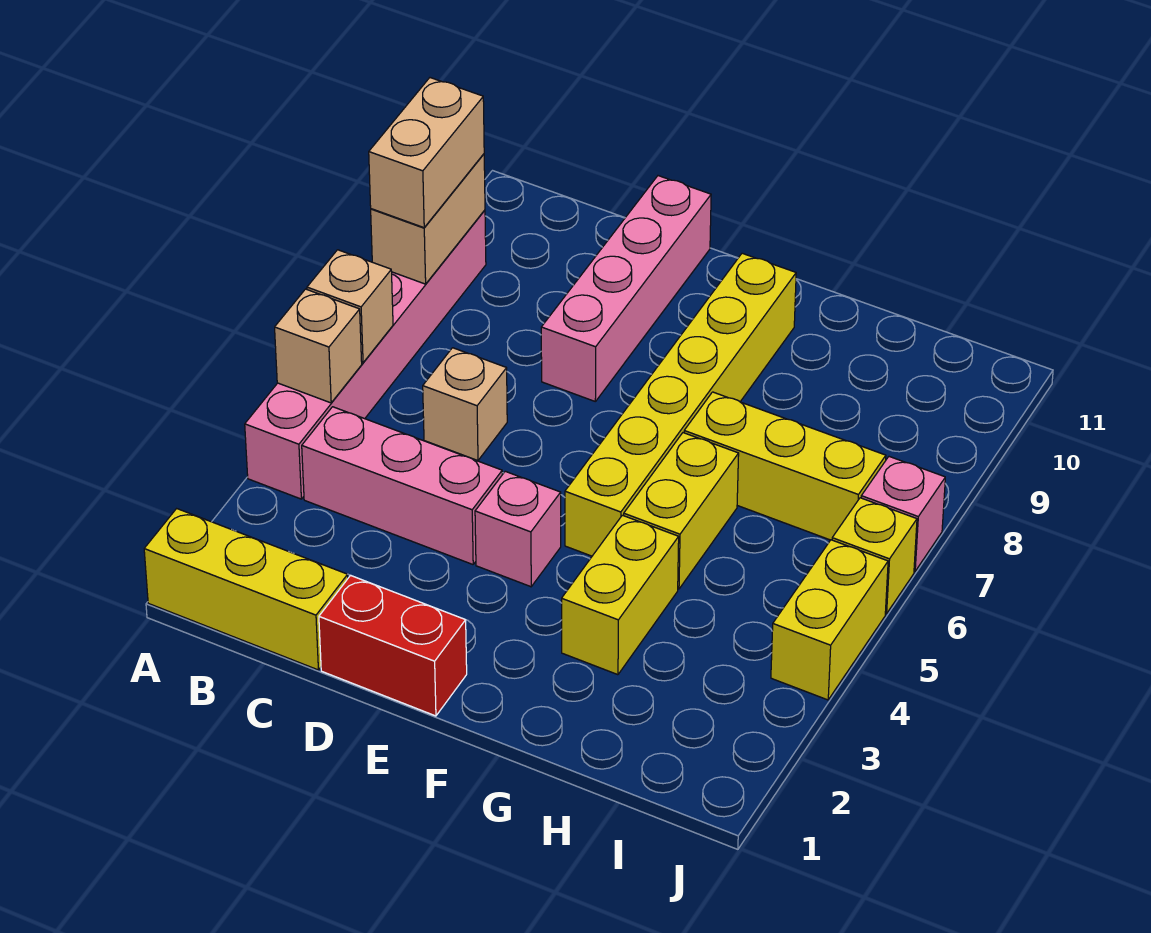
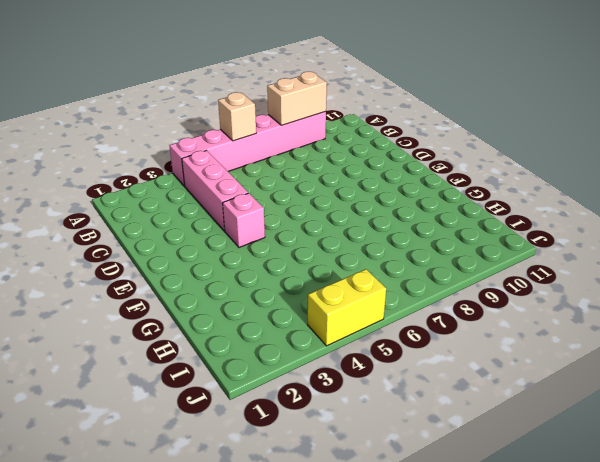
none -> yellow 1x3 brick [144,509,348,670]
none -> tan 1x1 brick [423,348,507,461]
none -> red 1x2 brick [319,575,467,716]

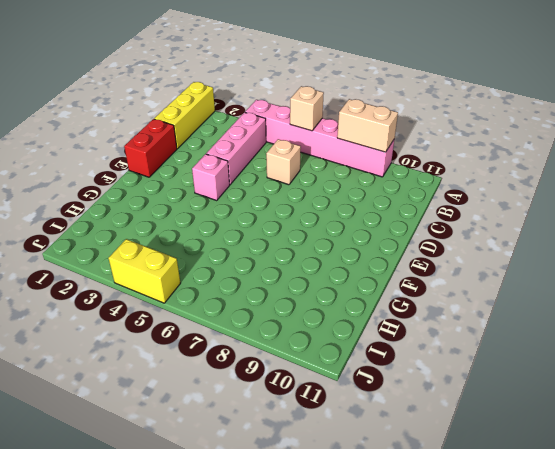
none -> pink 1x4 brick [541,176,711,401]
none -> yellow 1x6 brick [565,253,796,556]
none -> yellow 1x2 brick [562,515,679,675]

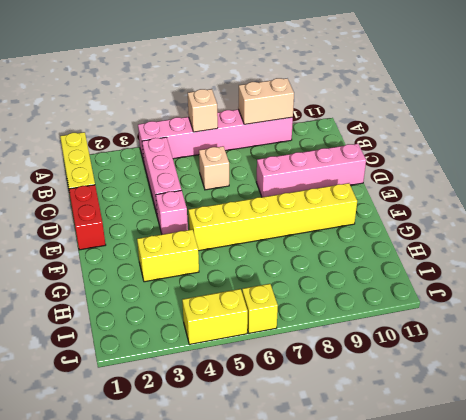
none -> yellow 1x2 brick [624,433,739,589]
none -> yellow 1x3 brick [684,392,886,540]
none -> pink 1x1 brick [861,457,945,571]

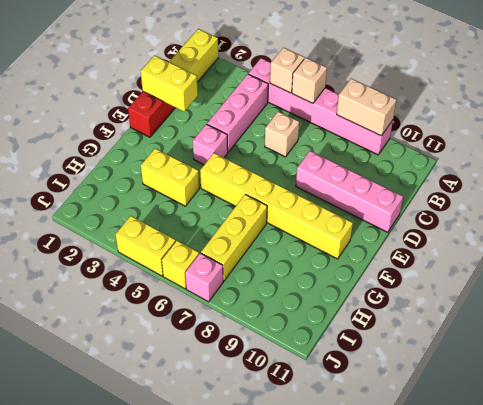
yellow 1x2 brick [141,55,198,111] -> yellow 1x2 brick moved to [624,433,739,589]
none -> tan 1x2 brick [369,78,484,228]

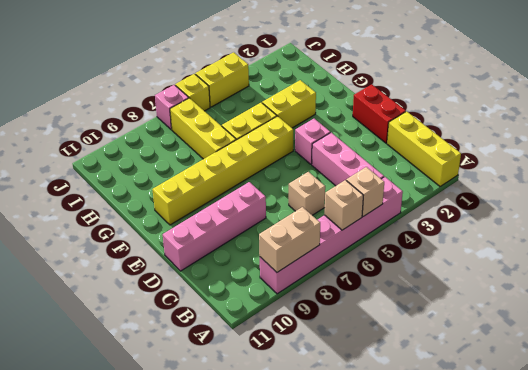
none -> tan 1x2 brick [369,78,484,228]

